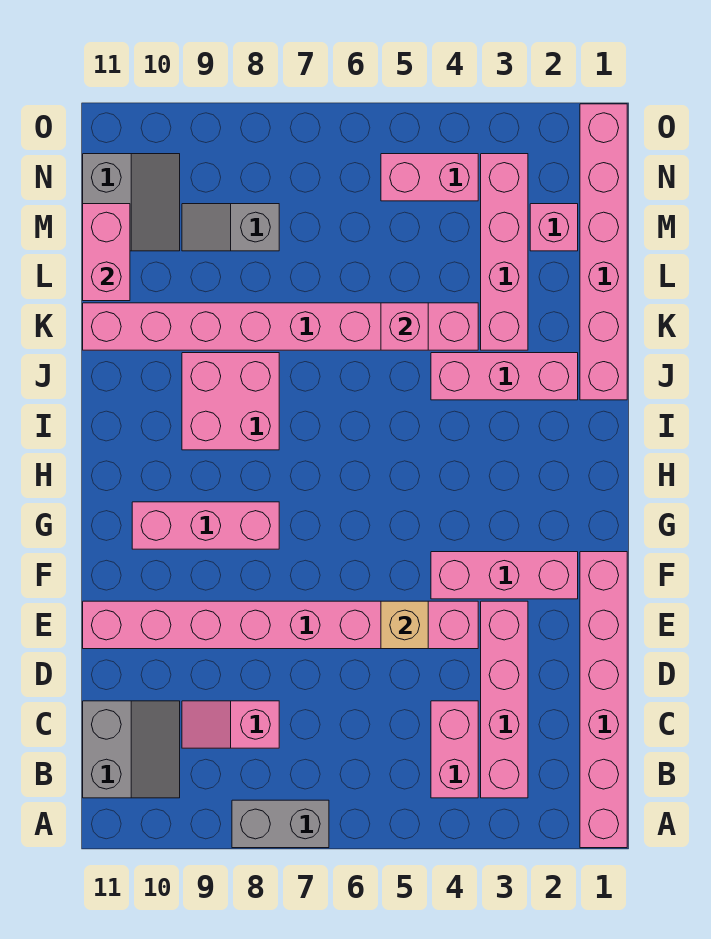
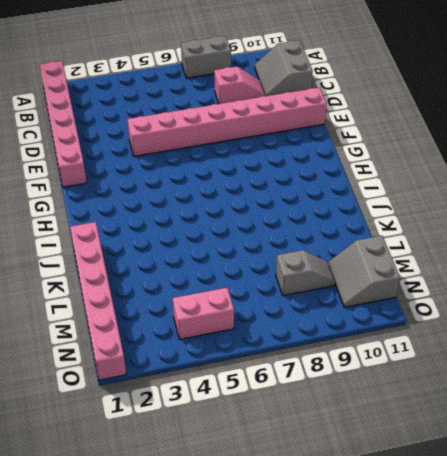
none -> pink 1x4 brick [481,601,528,798]
none -> pink 1x2 brick [431,701,478,798]
none -> pink 1x3 brick [431,552,578,599]

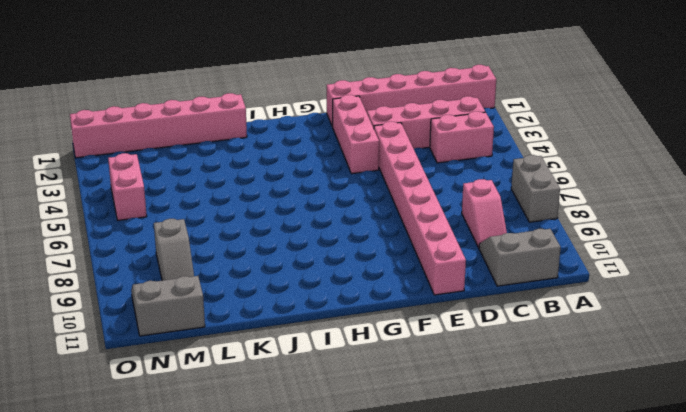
none -> pink 1x3 brick [132,502,279,549]
none -> pink 2x2 brick [182,353,279,450]
none -> pink 1x3 brick [431,353,578,400]

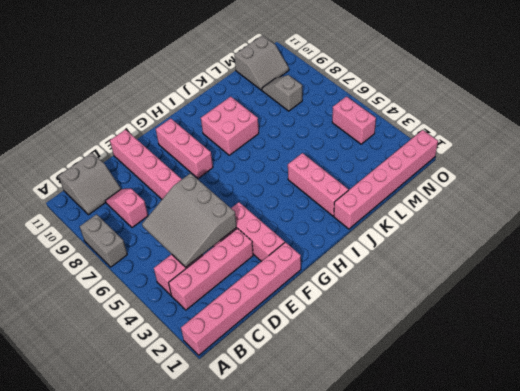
grey 3x3 slope [142,173,237,267] -> tan 1x1 brick [381,601,428,649]
none -> pink 1x4 brick [481,154,528,350]
none -> pink 1x8 brick [83,303,478,350]
none -> pink 1x1 brick [530,204,578,251]

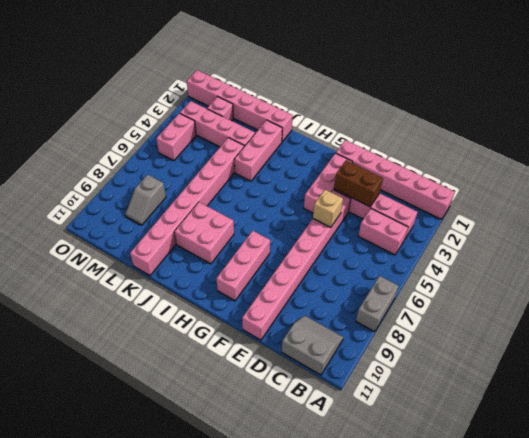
brown 1x2 brick [334,160,383,207] -> none
none -> pink 1x2 slope [182,701,279,748]
none -> grey 2x2 slope [83,154,180,251]
none -> pink 1x1 brick [381,303,428,350]

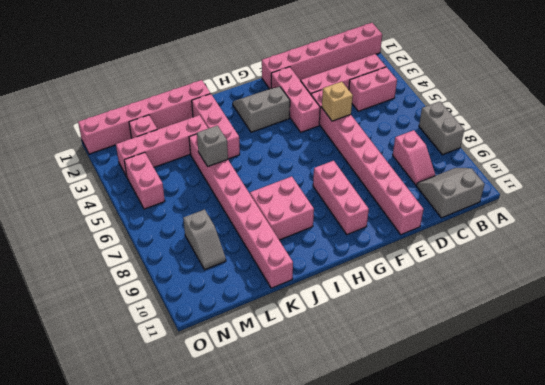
grey 2x2 slope [233,87,290,132] -> grey 2x2 slope moved to [83,154,180,251]
grey 1x1 brick [197,126,228,166] -> pink 1x1 brick [381,303,428,350]
none -> pink 1x2 brick [83,204,130,301]

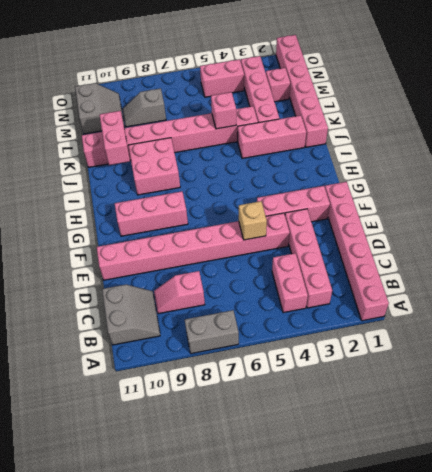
pink 1x2 brick [99,111,130,165] -> pink 1x2 brick moved to [83,204,130,301]

